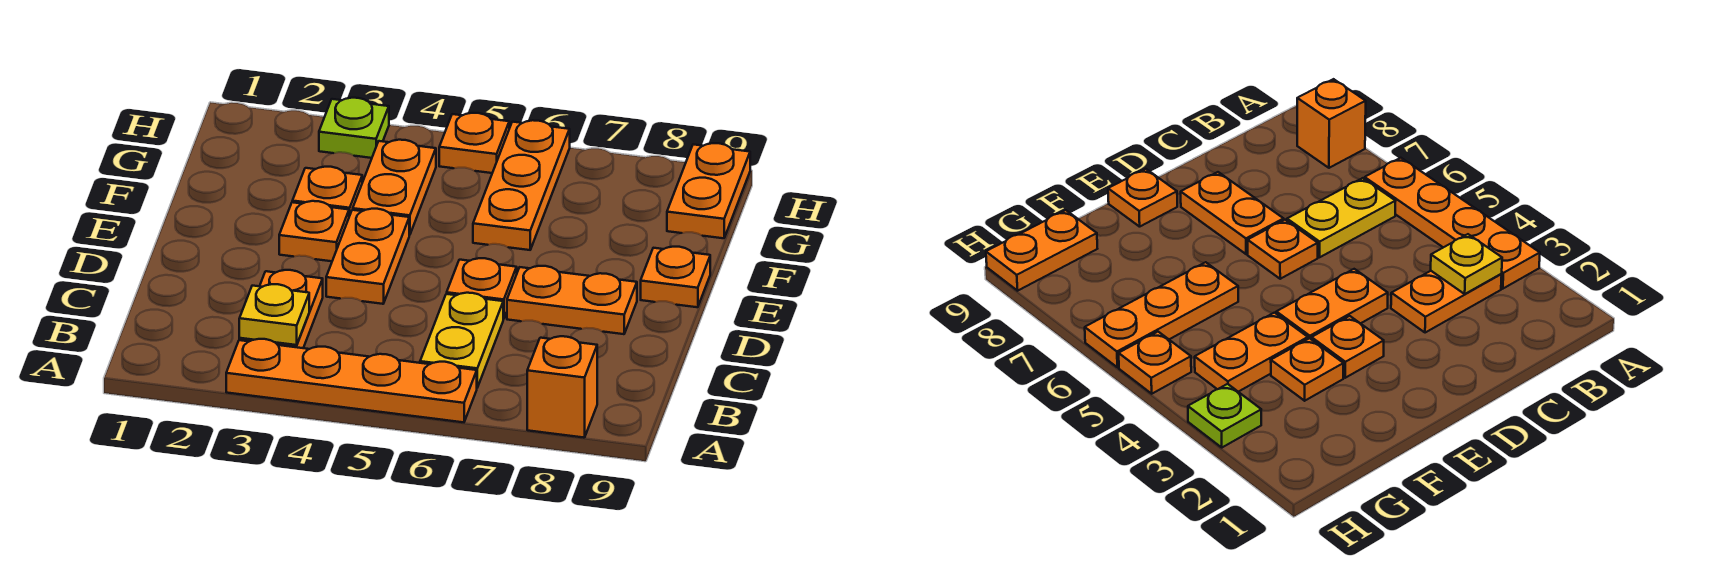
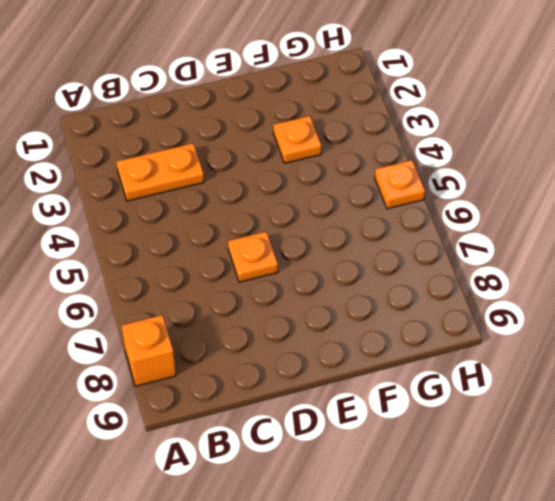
none -> orange 1x4 plate [226,339,477,422]
none -> yellow 1x2 plate [420,293,503,388]
none -> orange 1x2 plate [326,209,409,304]

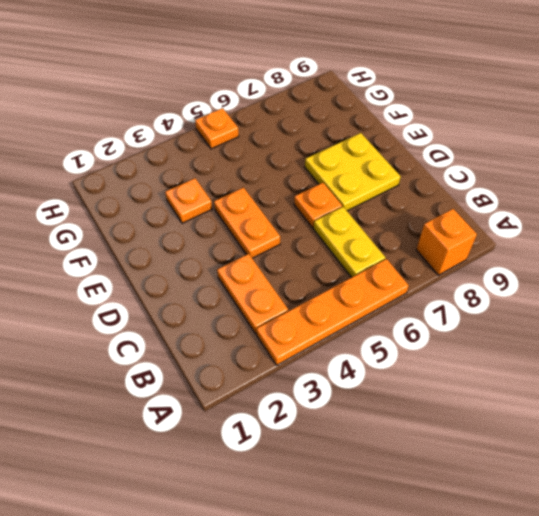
yellow 2x2 plate [305,133,401,211] -> orange 1x2 plate [507,266,637,334]
none -> orange 1x1 plate [279,201,349,261]
none -> orange 1x1 plate [641,247,710,307]
none -> orange 1x2 plate [353,140,436,235]

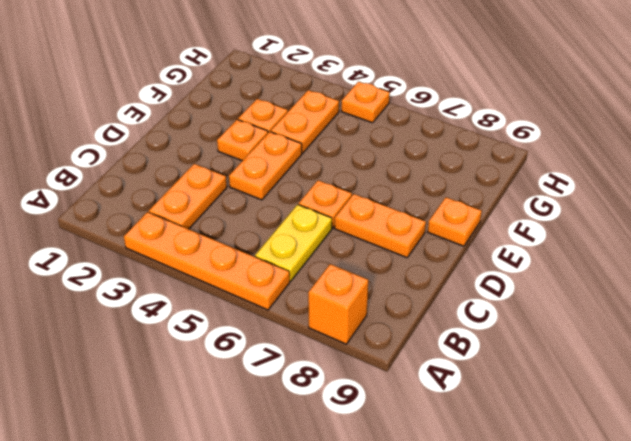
none -> orange 1x3 plate [473,120,570,250]
none -> orange 1x2 plate [667,143,750,238]
none -> lime 1x1 plate [319,98,389,158]

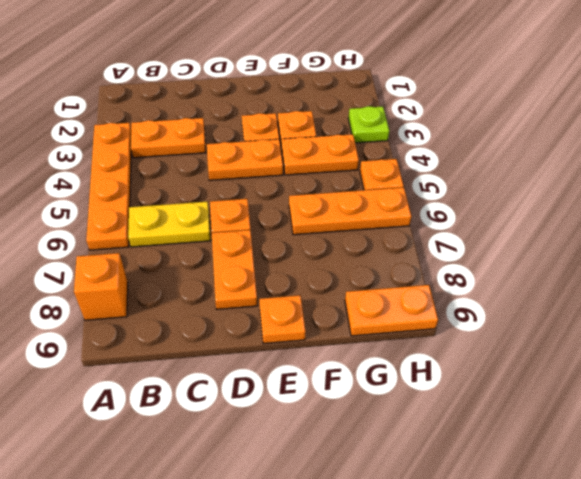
none -> yellow 1x1 plate [239,284,309,345]

